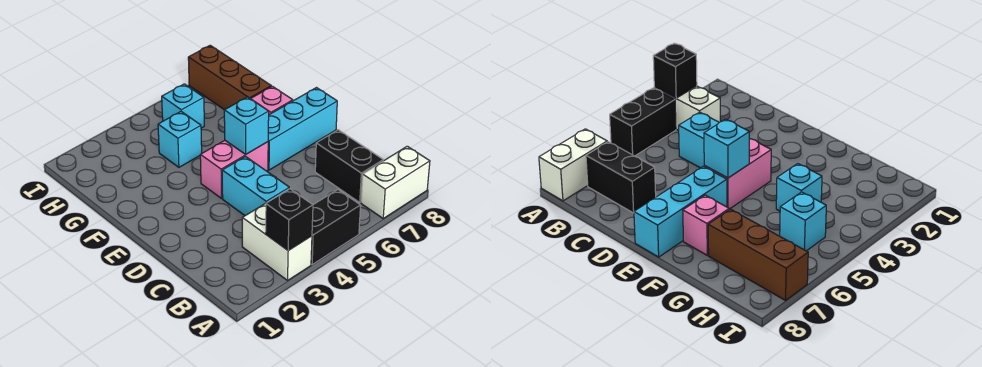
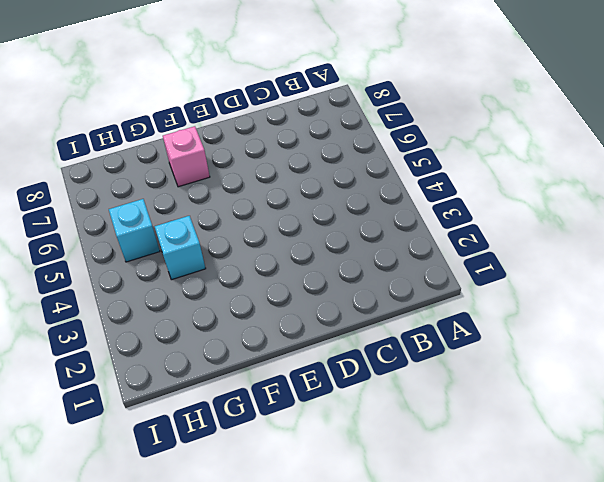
none -> white 1x2 brick [242,203,312,280]
none -> black 1x2 brick [311,190,361,264]
none -> white 1x2 brick [361,146,430,218]

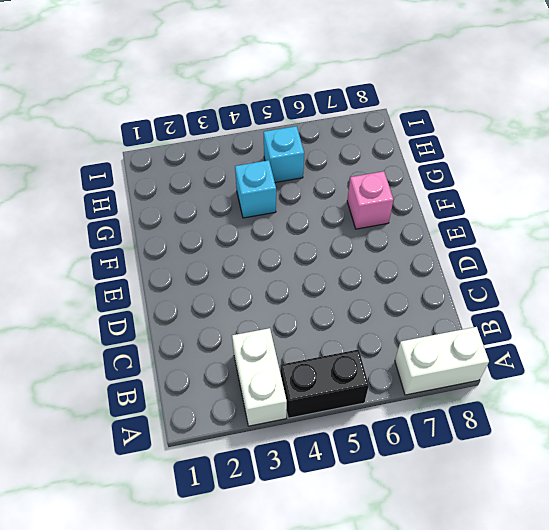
none -> black 1x2 brick [315,130,383,202]
none -> cyan 1x2 brick [222,156,289,216]
none -> pink 1x2 brick [200,140,268,198]

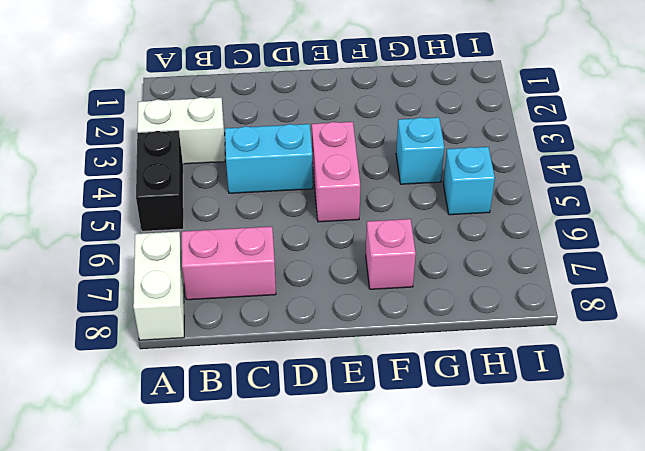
pink 1x2 brick [182,227,276,300] -> black 1x2 brick [315,130,383,202]
none -> cyan 1x3 brick [268,88,337,170]
none -> brown 1x3 brick [188,45,271,110]
none -> black 1x1 brick [266,189,313,250]

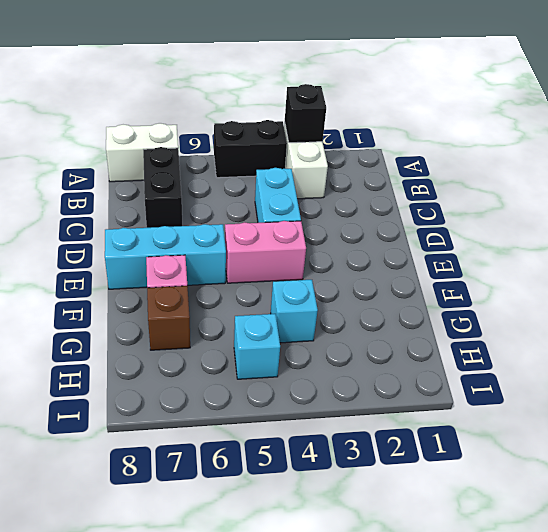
brown 1x1 brick [147,286,190,350] -> brown 1x3 brick [188,45,271,110]
none -> cyan 1x1 brick [224,97,269,154]

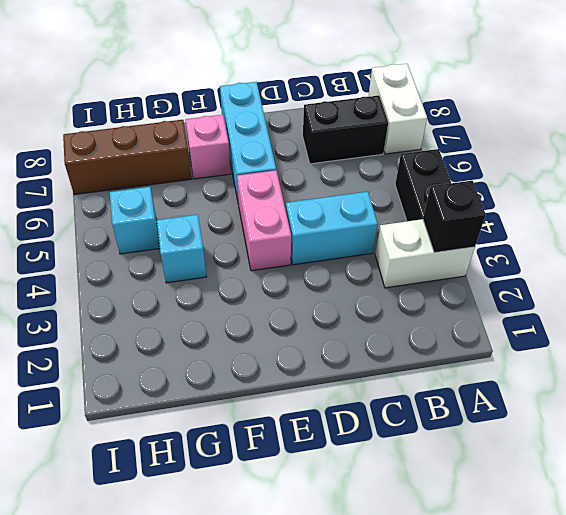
none -> cyan 1x1 brick [224,97,269,154]

